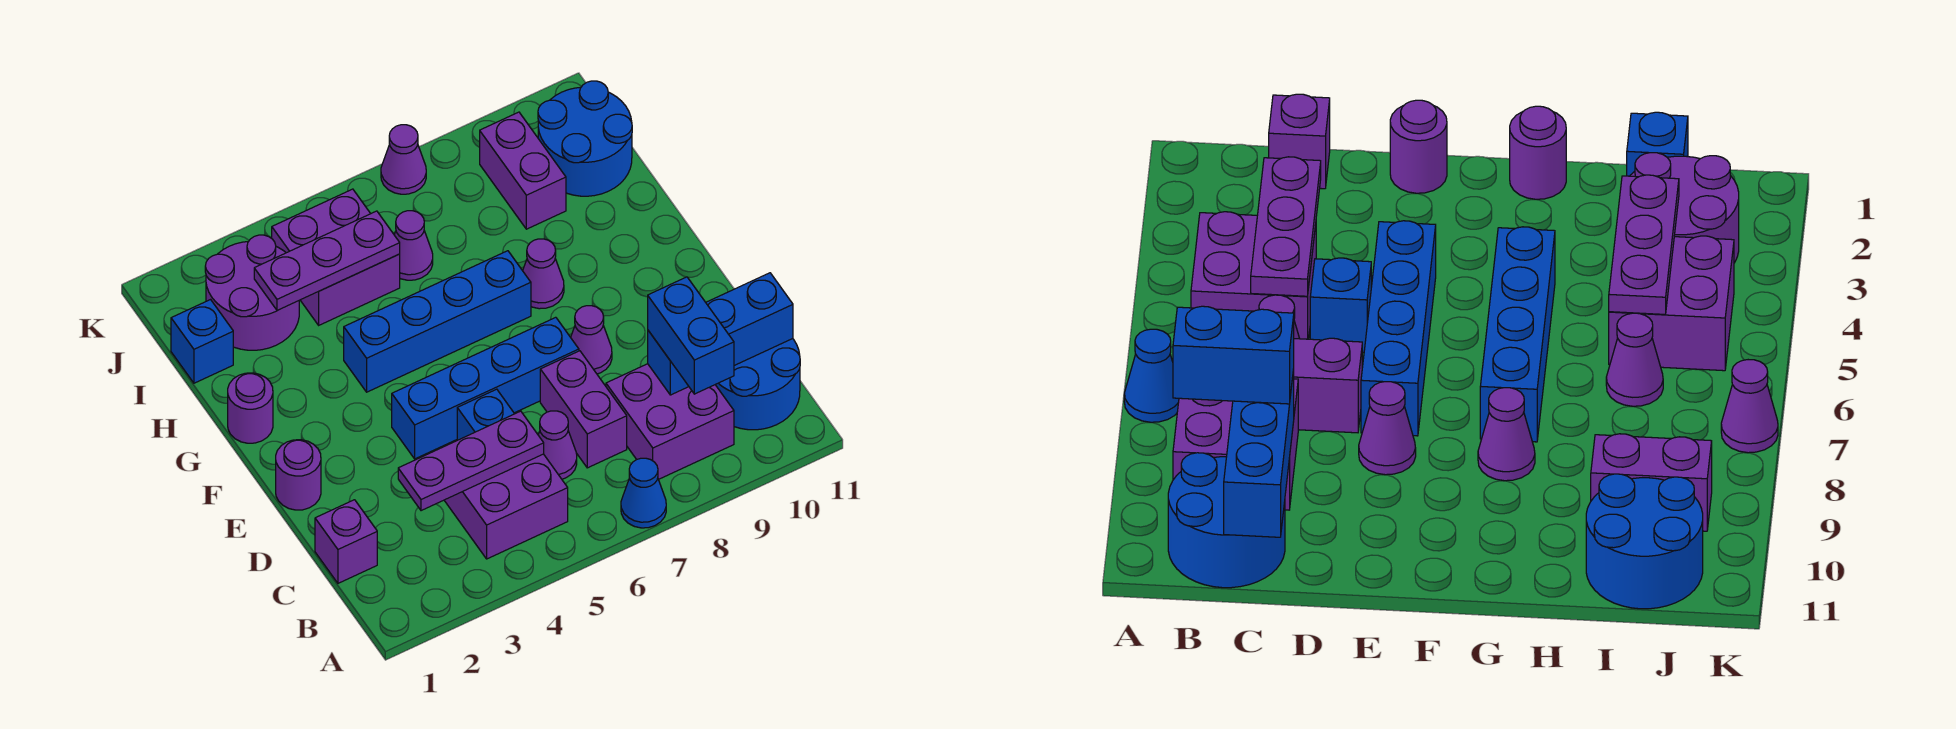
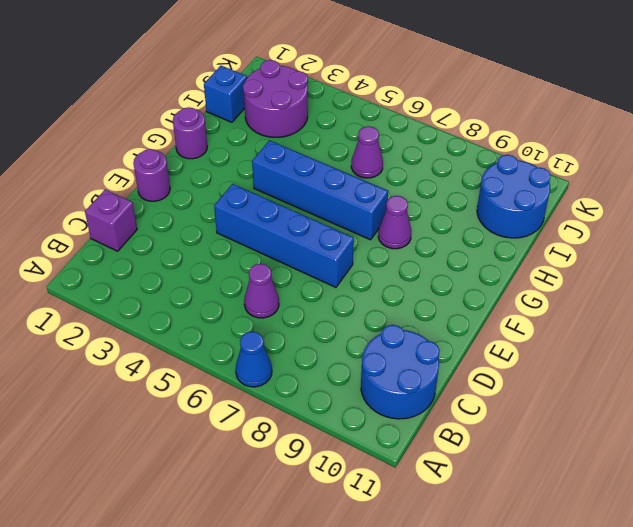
none -> purple 2x2 brick [444,454,568,559]
none -> purple 2x2 brick [606,364,734,479]
none -> purple 1x2 brick [540,351,627,468]

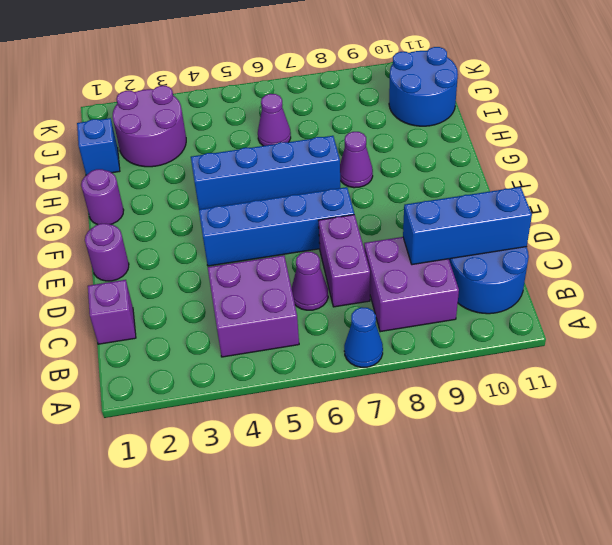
none -> blue 1x1 brick [457,389,514,440]
none -> purple 1x1 cone [571,306,612,374]
none -> purple 2x2 brick [272,189,400,325]

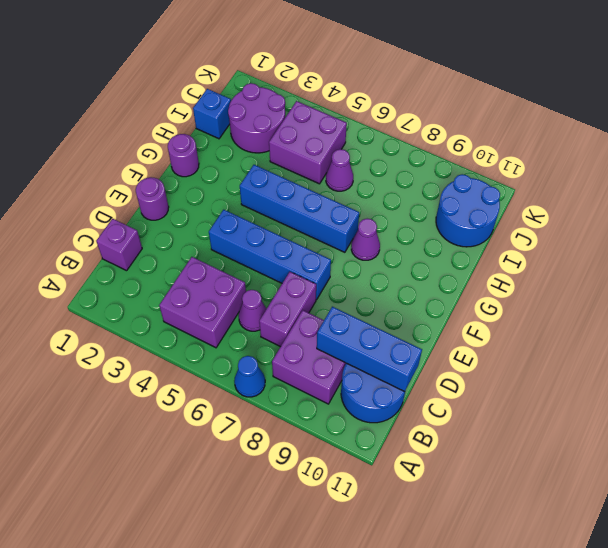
none -> blue 1x1 brick [457,389,514,440]
none -> purple 1x1 cone [571,306,612,374]
none -> purple 1x2 brick [480,112,566,229]

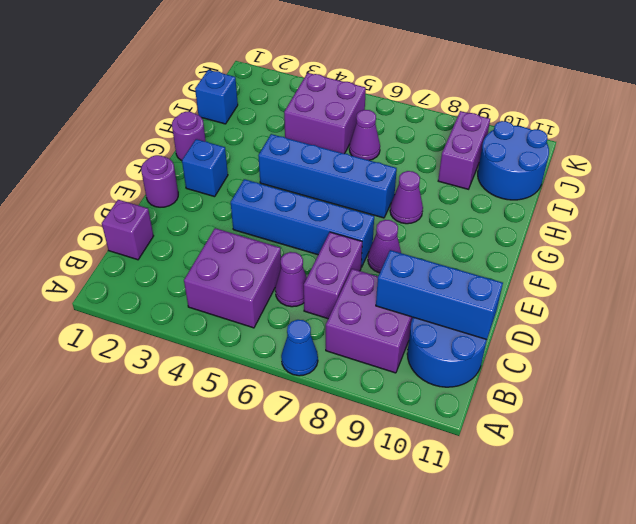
blue 1x1 brick [182,139,228,197] -> blue 1x1 brick moved to [457,389,514,440]
none -> purple 2x2 round brick [205,235,299,350]
none -> purple 1x1 cone [381,125,426,194]
none -> purple 1x3 plate [398,411,544,511]

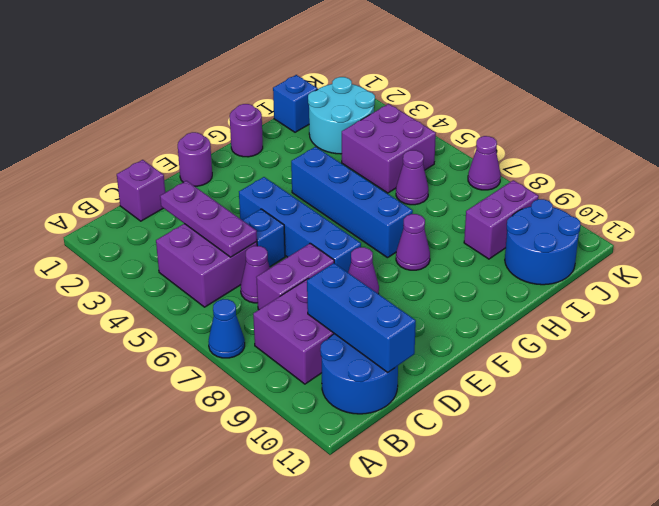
cyan 2x2 round brick [308,77,375,154] -> purple 2x2 round brick [205,235,299,350]
none -> purple 1x3 plate [254,211,400,310]
none -> blue 1x2 brick [648,277,734,394]

